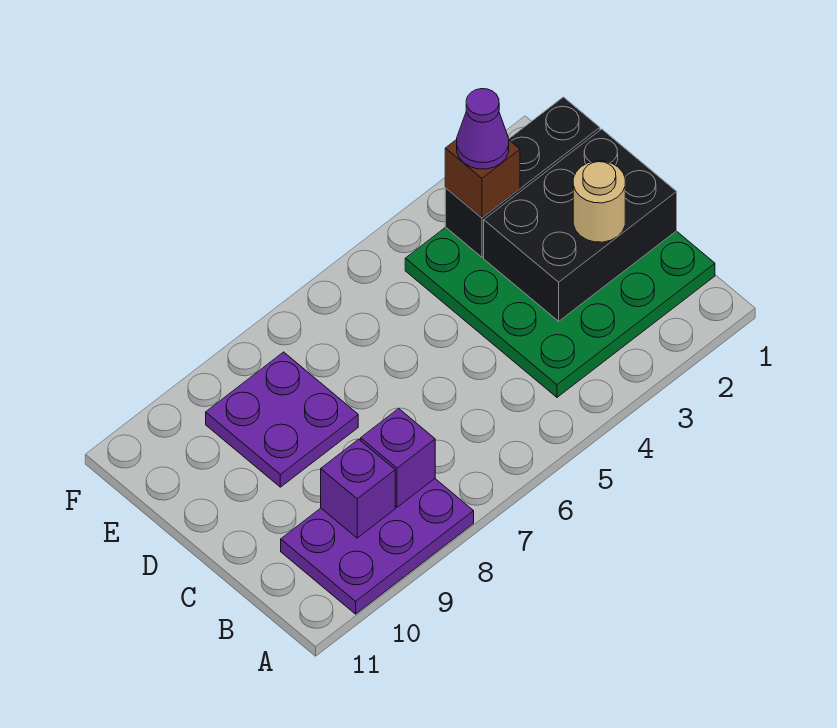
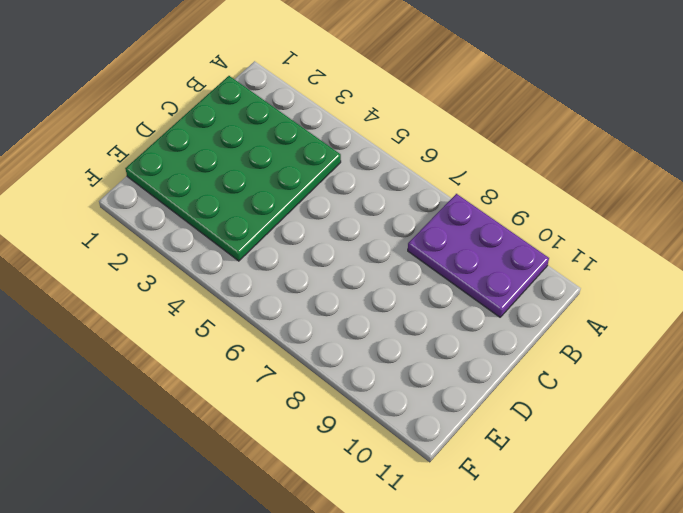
none -> purple 2x2 plate [206,352,358,487]
none -> purple 1x1 brick [361,409,435,507]

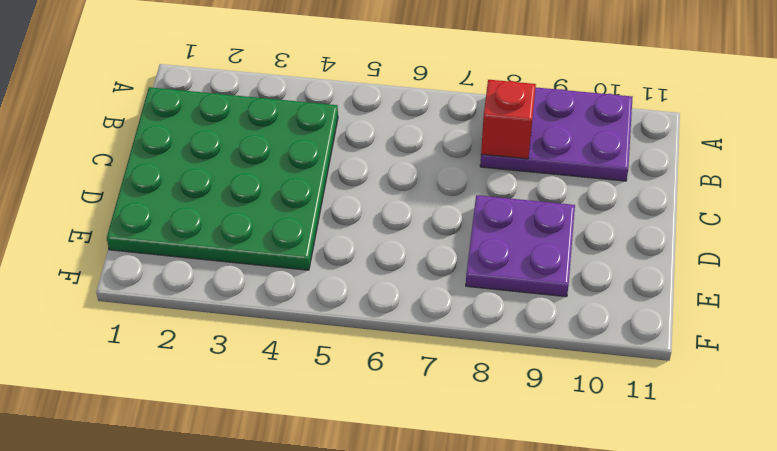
red 1x1 brick [481,80,536,159] -> purple 1x1 brick [361,409,435,507]
none -> purple 1x1 brick [321,439,395,538]
none -> black 2x3 brick [484,129,677,321]

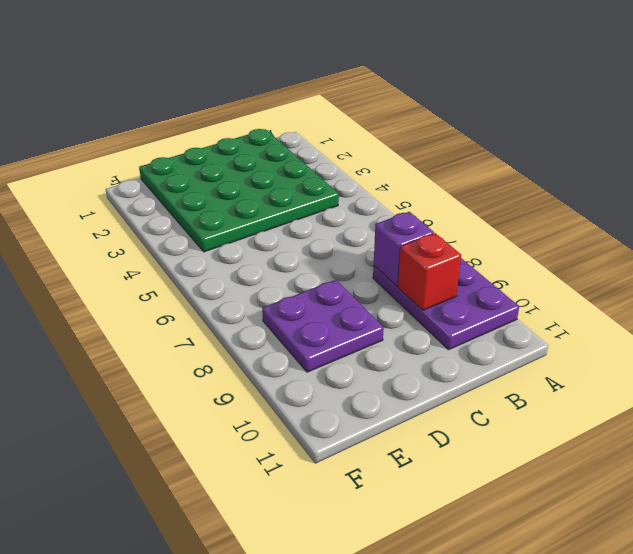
red 1x1 brick [398,233,461,310] -> purple 1x1 brick [321,439,395,538]
none -> black 2x3 brick [484,129,677,321]
none -> black 1x3 brick [445,97,600,257]

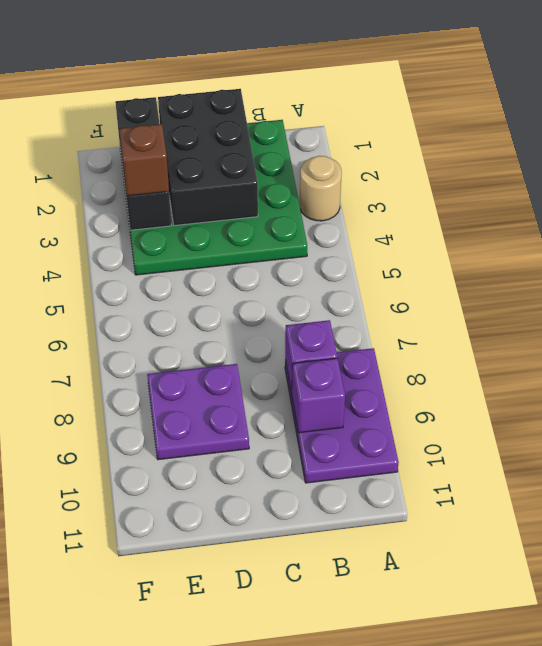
tan 1x1 round brick [300,156,342,221] -> tan 1x1 round brick moved to [573,161,625,242]
none -> purple 1x1 cone [457,89,509,169]

